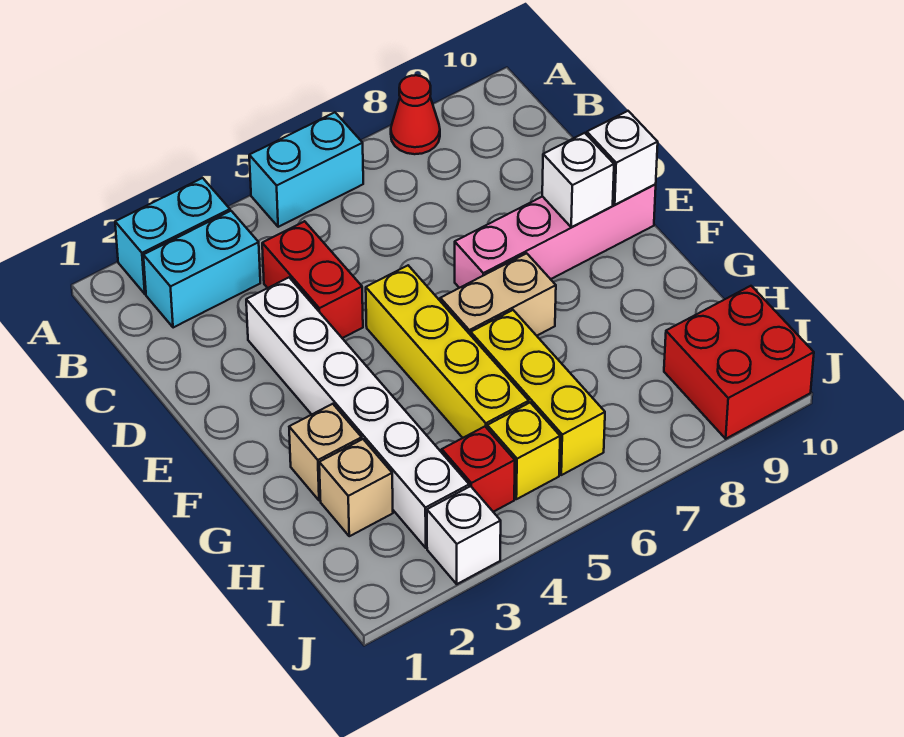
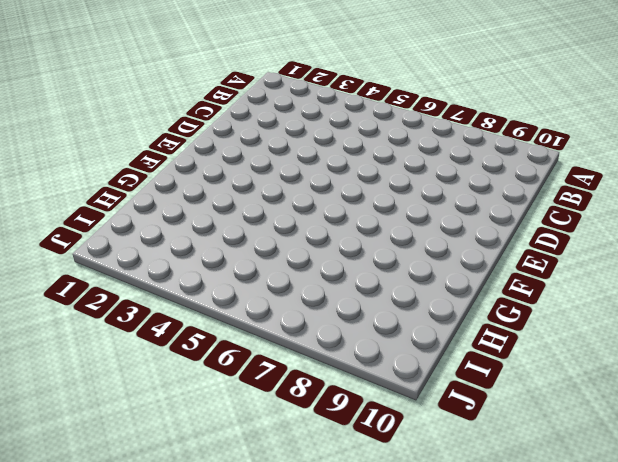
none -> cyan 1x2 brick [115,178,230,294]
none -> cyan 1x2 brick [249,112,363,227]
none -> red 1x1 cone [391,75,440,154]

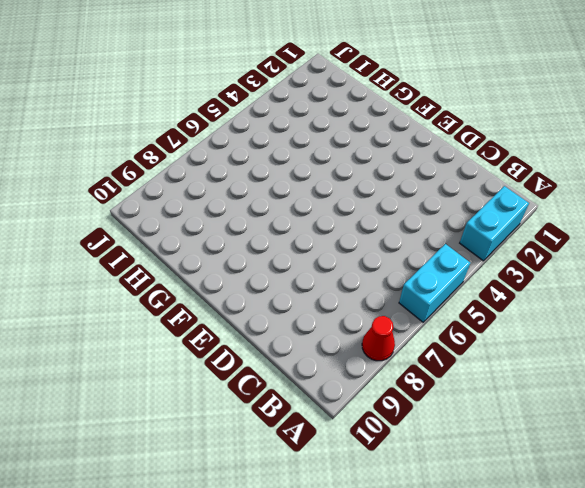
none -> cyan 1x2 brick [143,211,260,328]
none -> red 1x2 brick [262,221,363,338]
none -> white 1x6 brick [246,278,469,548]

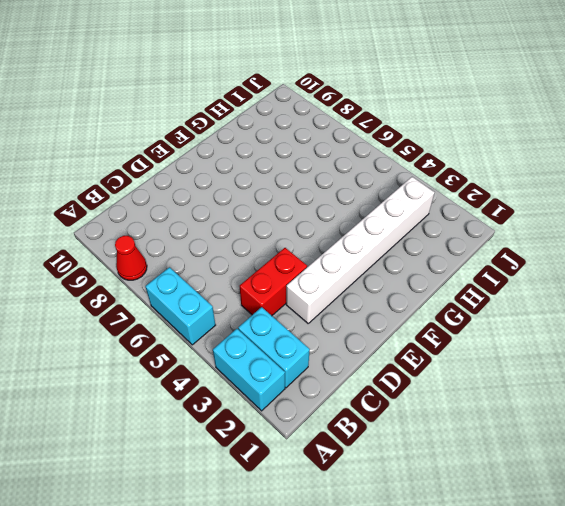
none -> yellow 1x4 brick [366,266,529,438]
none -> pink 1x4 brick [455,184,656,288]
none -> tan 1x2 brick [440,253,556,336]

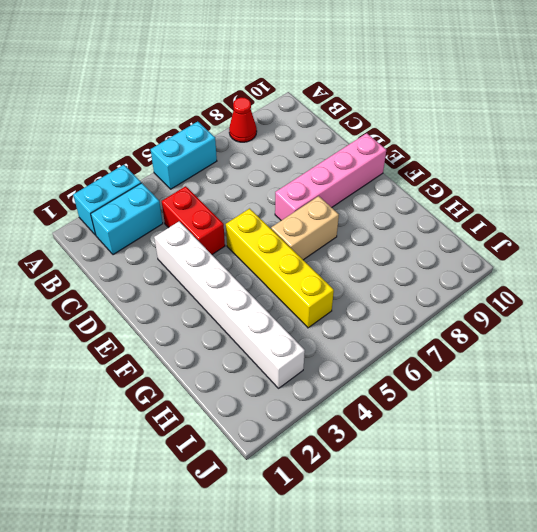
none -> tan 1x1 brick [289,404,362,501]
none -> yellow 1x3 brick [471,310,605,475]
none -> tan 1x1 brick [319,439,393,536]

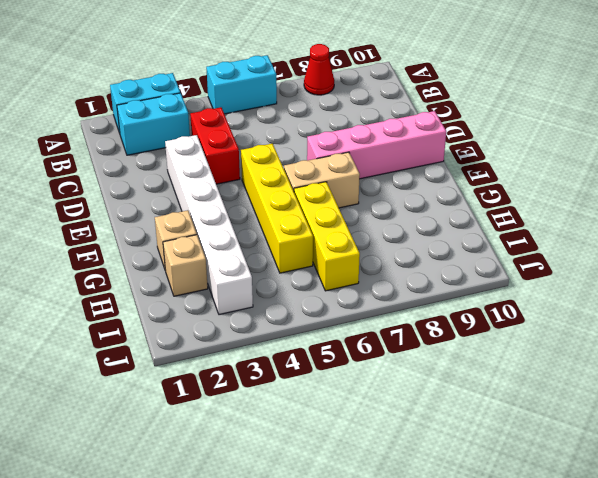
none -> red 1x1 brick [442,427,515,512]
none -> yellow 1x1 brick [487,403,560,499]
none -> red 2x2 brick [664,286,814,439]

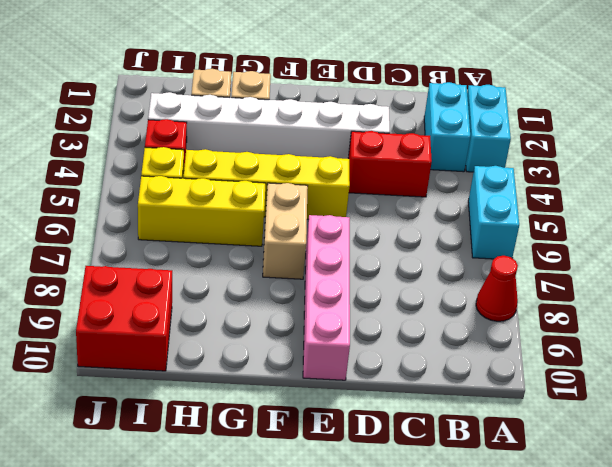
none -> white 1x1 brick [427,486,501,584]
none -> white 1x1 brick [542,133,614,227]
none -> white 1x1 brick [587,111,658,205]

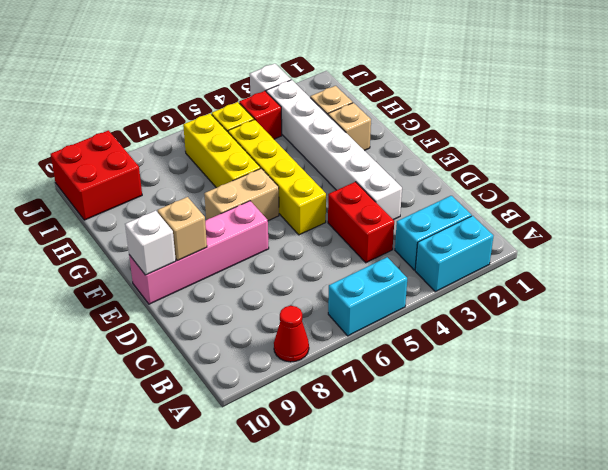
tan 1x1 brick [157,197,207,261] -> white 1x1 brick [542,133,614,227]

